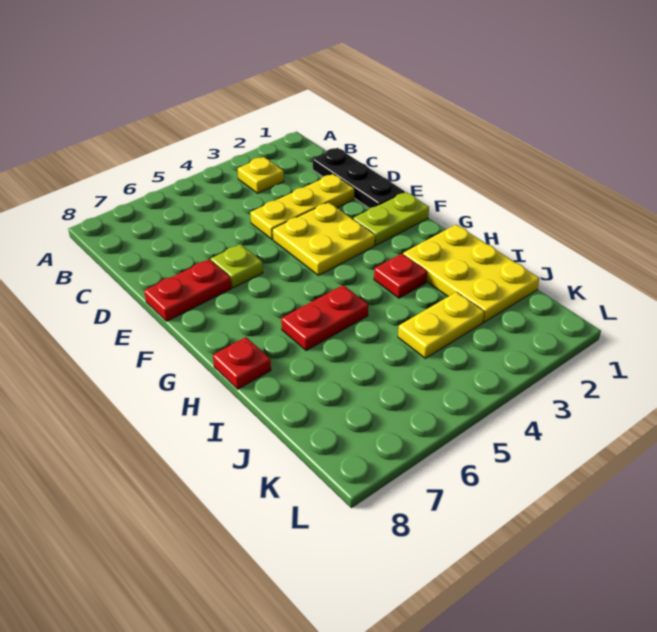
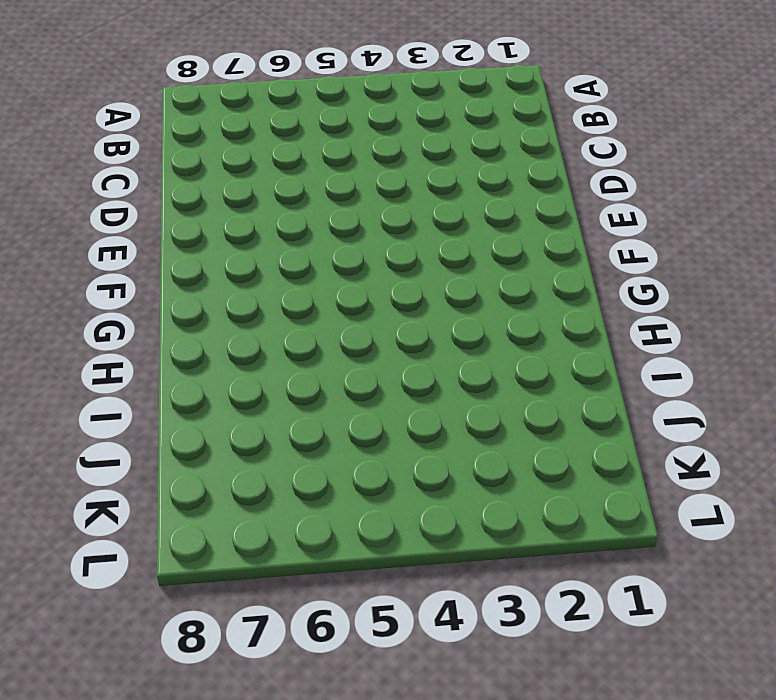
none -> yellow 1x1 plate [238,157,284,193]
none -> black 1x3 plate [313,148,405,208]
none -> yellow 1x3 plate [250,174,355,239]

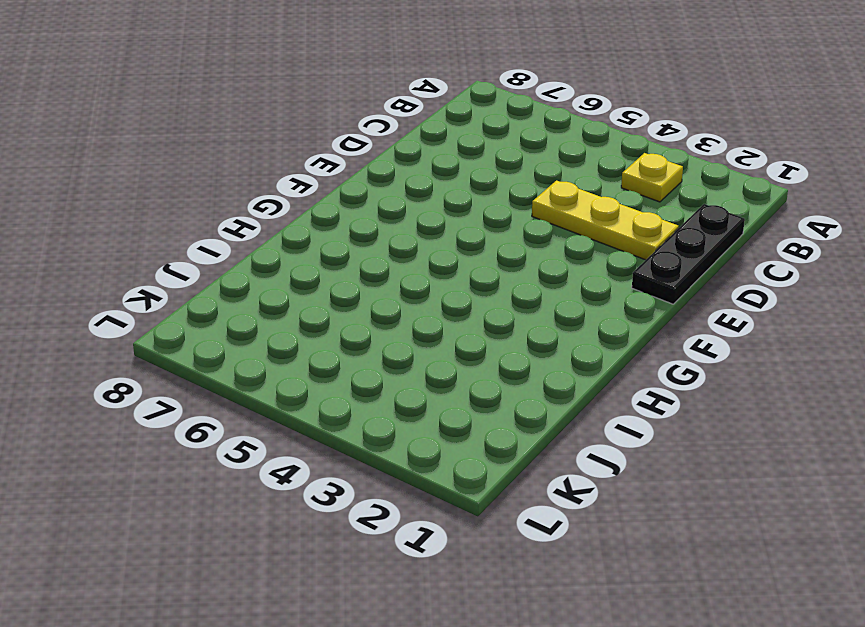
none -> yellow 2x2 plate [272,202,375,275]
none -> lime 1x1 plate [211,244,263,288]
none -> red 1x2 plate [144,259,231,321]

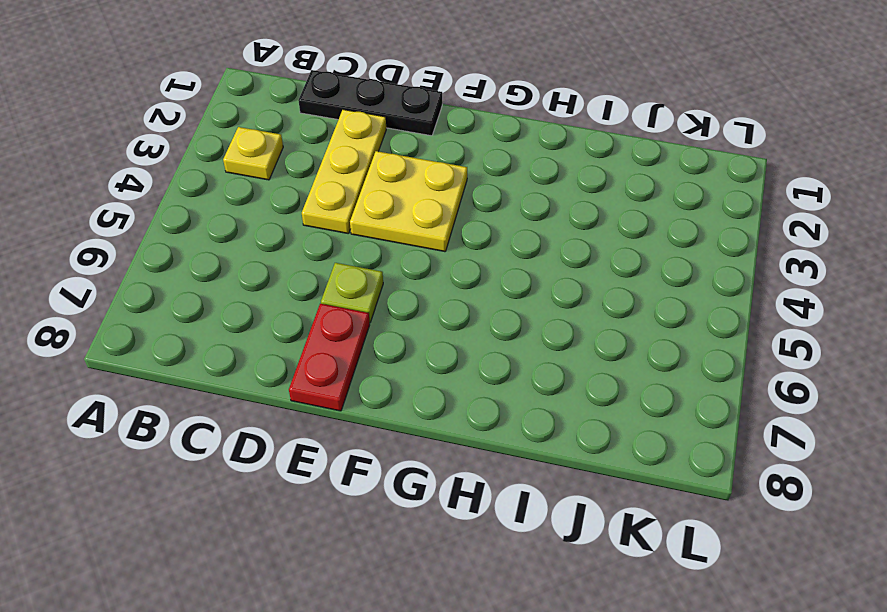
none -> lime 1x2 plate [353,192,429,245]
none -> yellow 2x3 plate [403,224,539,322]
none -> red 1x1 plate [374,254,427,298]

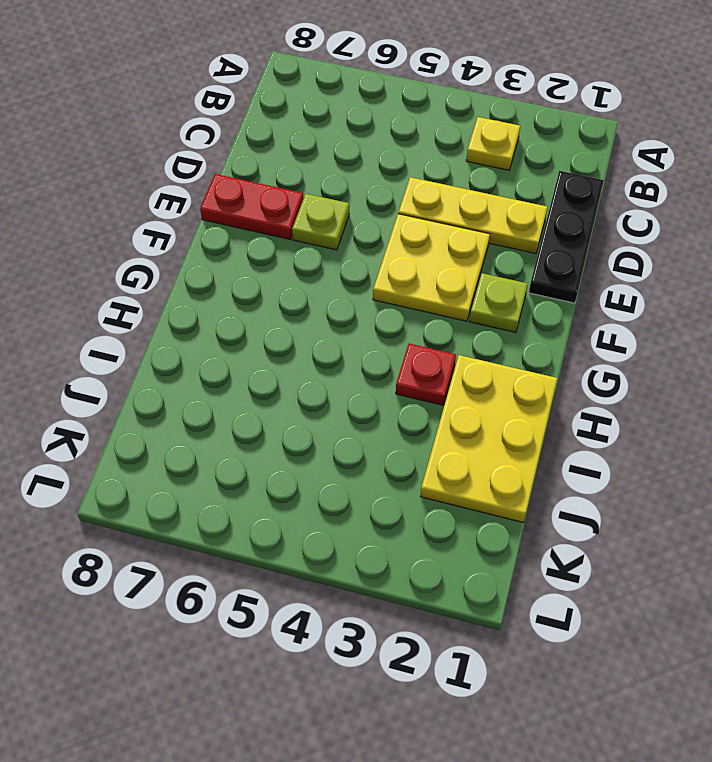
lime 1x1 plate [469,273,528,332] -> lime 1x2 plate [353,192,429,245]
none -> red 1x2 plate [281,285,368,350]
none -> red 1x1 plate [213,337,271,389]
none -> yellow 1x2 plate [398,292,484,358]

